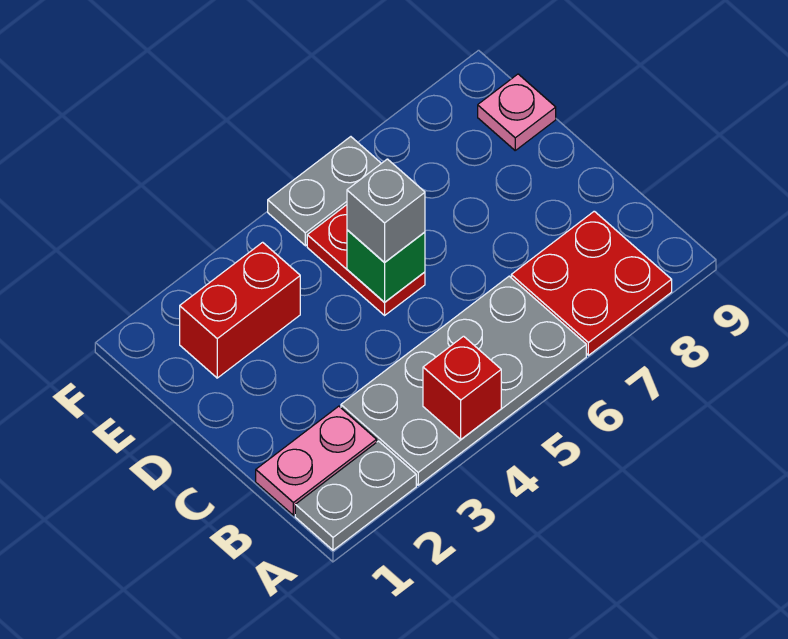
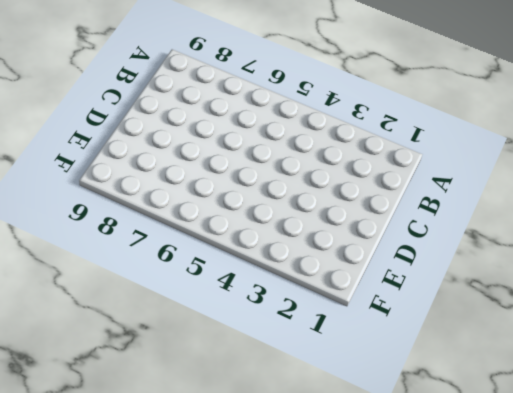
none -> grey 1x2 plate [295,441,416,550]
none -> grey 2x4 plate [341,276,586,485]

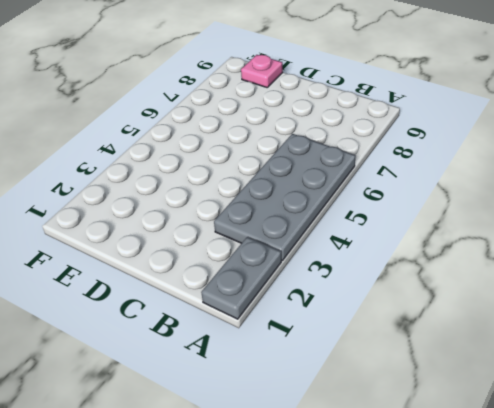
none -> red 2x2 plate [511,211,672,355]
none -> pink 1x2 plate [256,406,377,515]

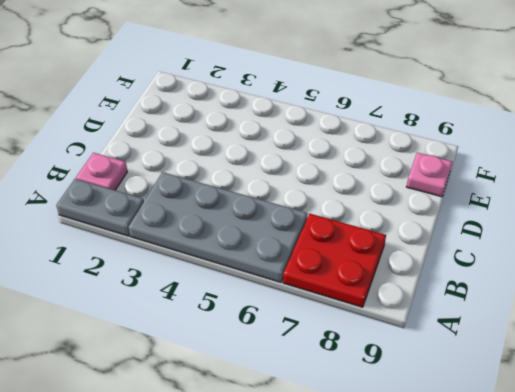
pink 1x1 plate [76,153,127,190] -> pink 1x2 plate [256,406,377,515]
none -> red 1x2 plate [307,205,425,315]
none -> red 1x2 brick [180,242,300,378]

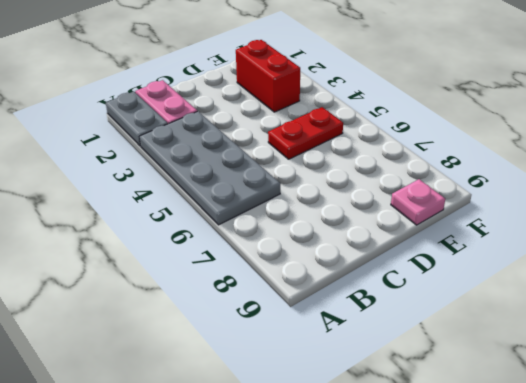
none -> red 2x2 plate [511,211,672,355]
none -> grey 1x2 plate [268,137,381,246]

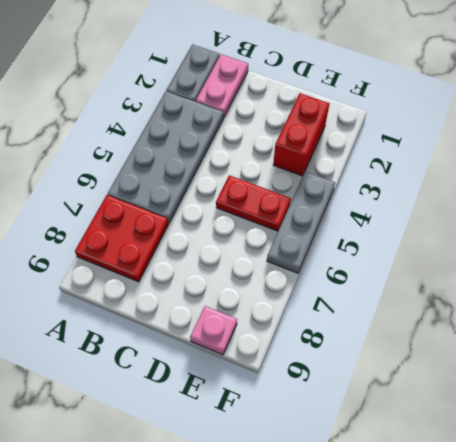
grey 1x3 plate [267,172,335,273] -> grey 1x2 plate [268,137,381,246]
none -> red 1x1 brick [423,336,501,439]
none -> green 1x1 brick [347,230,425,302]

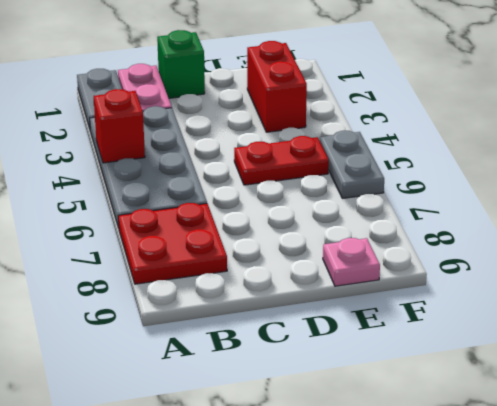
green 1x1 brick [157,30,205,98] -> green 1x1 brick moved to [347,230,425,302]
none -> grey 1x1 brick [347,159,425,263]

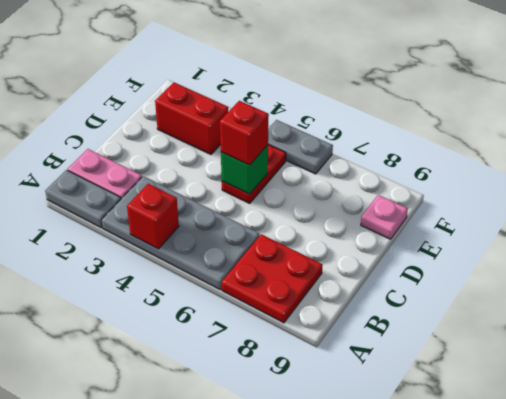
red 1x1 brick [220,101,269,165] -> grey 1x1 brick [347,159,425,263]

